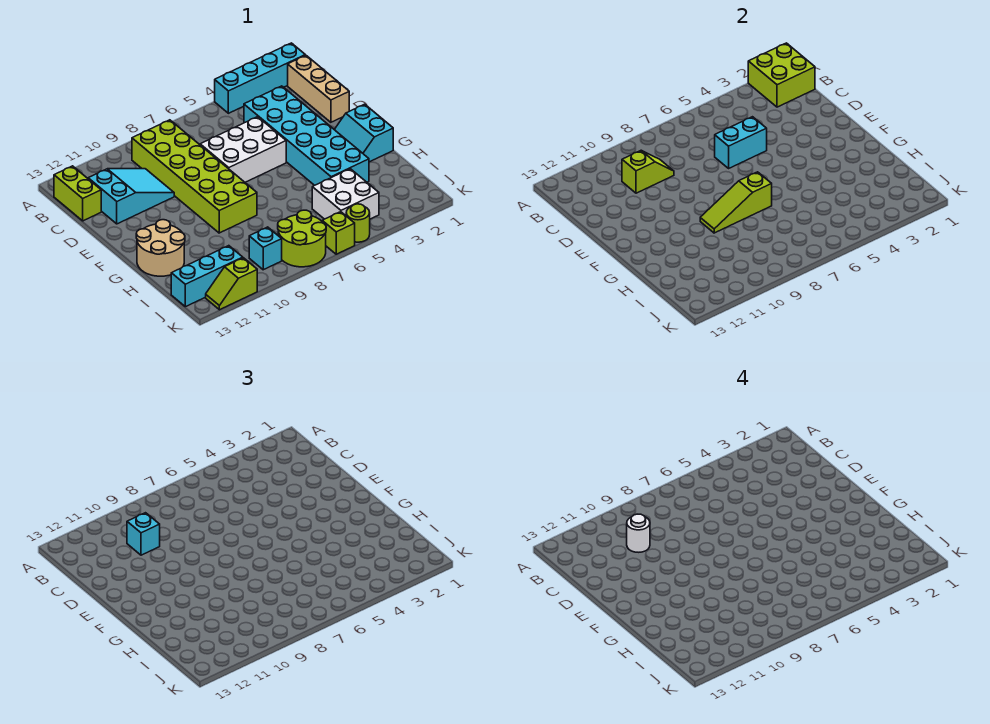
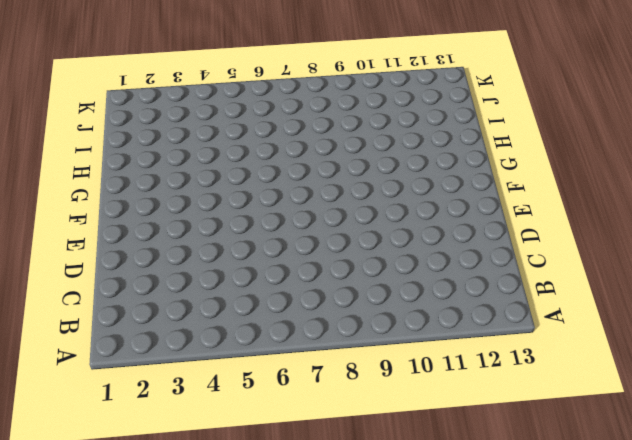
none -> cyan 1x4 brick [215,43,305,113]
none -> tan 1x3 brick [288,55,349,122]
none -> lime 2x6 brick [132,120,257,233]

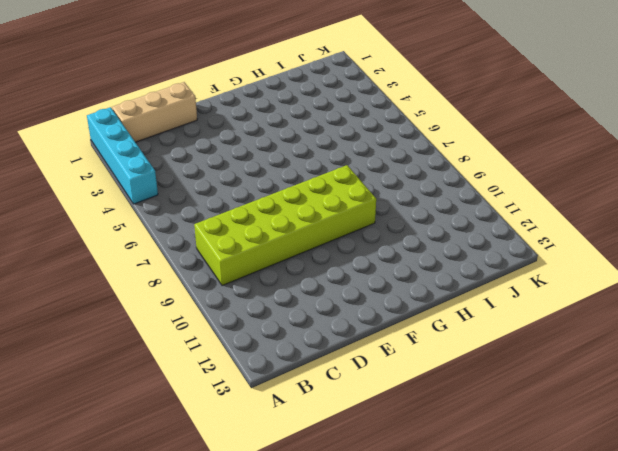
none -> lime 1x2 brick [54,166,101,221]
none -> cyan 2x6 brick [244,86,369,185]
none -> cyan 2x3 slope [88,169,174,224]

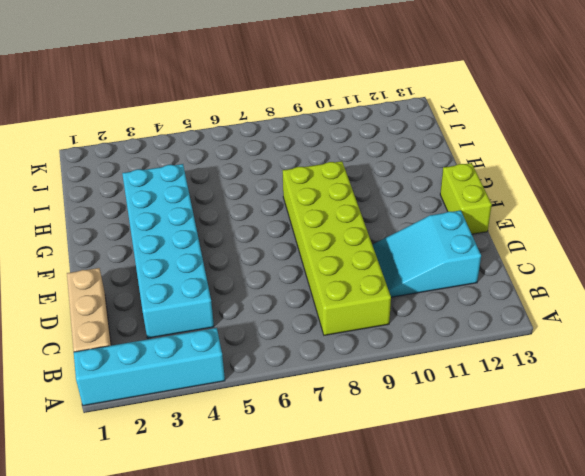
lime 1x2 brick [440,163,492,234] -> lime 1x2 brick moved to [54,166,101,221]
none -> white 2x3 brick [200,117,286,182]
none -> cyan 2x2 slope [334,104,393,162]
none -> tan 2x2 round brick [136,220,185,276]

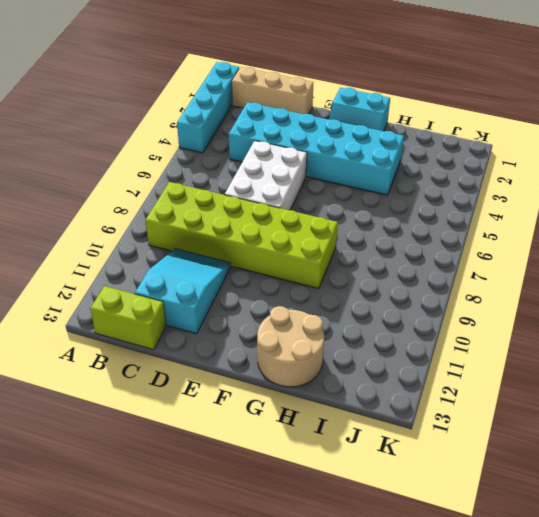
none -> white 2x2 brick [312,169,379,219]
none -> lime 2x2 round brick [278,210,326,267]
none -> cyan 1x1 brick [249,227,282,270]

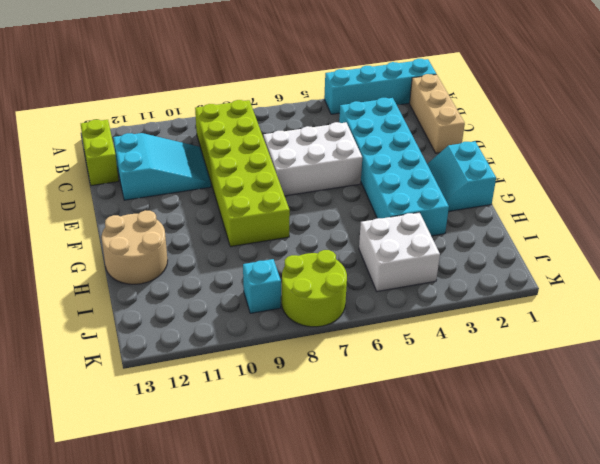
none -> cyan 1x3 brick [171,246,243,307]
none -> lime 1x1 round brick [346,204,370,242]
none -> lime 1x1 brick [322,212,355,254]

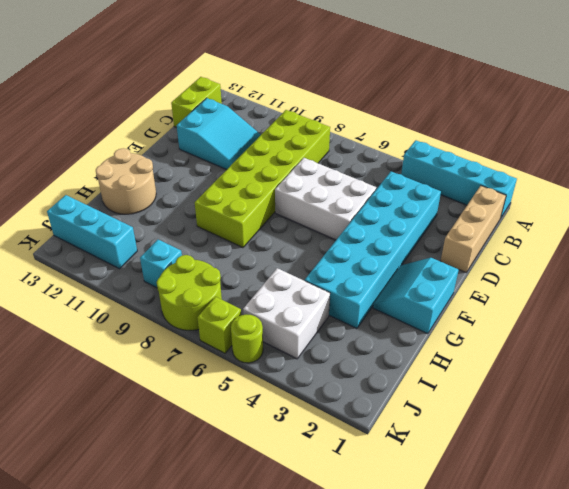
none -> lime 1x2 slope [206,258,257,310]
none -> lime 2x2 brick [748,43,815,107]
none -> lime 1x2 slope [622,151,674,193]

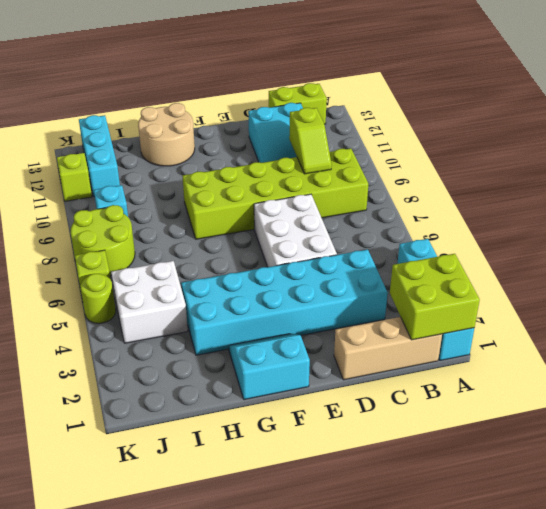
none -> cyan 1x2 brick [715,117,767,168]
none -> lime 1x3 slope [700,172,772,233]
none -> cyan 1x1 brick [127,513,160,555]

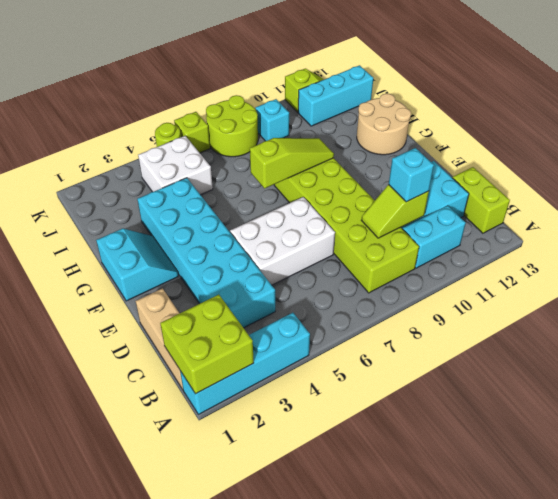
cyan 1x2 brick [403,206,466,268] -> cyan 1x2 brick moved to [715,117,767,168]
none -> white 1x1 round brick [627,514,650,552]

